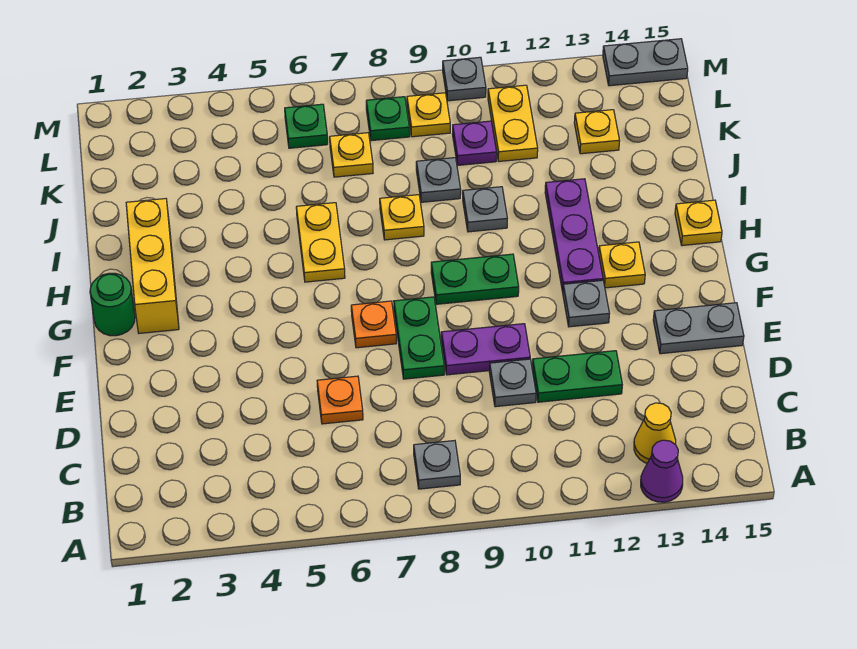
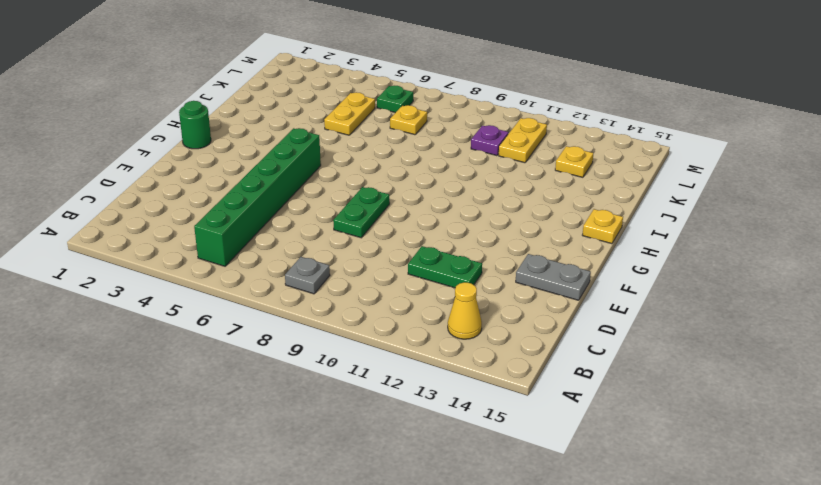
green 1x6 brick [194,128,321,266] -> none
yellow 1x2 plate [324,92,375,135] -> yellow 1x2 plate moved to [296,203,345,282]
none -> purple 1x1 cone [641,440,683,502]
none -> orange 1x1 plate [317,376,363,424]
none -> grey 1x1 plate [489,359,536,407]
none -> purple 1x2 plate [441,324,530,375]

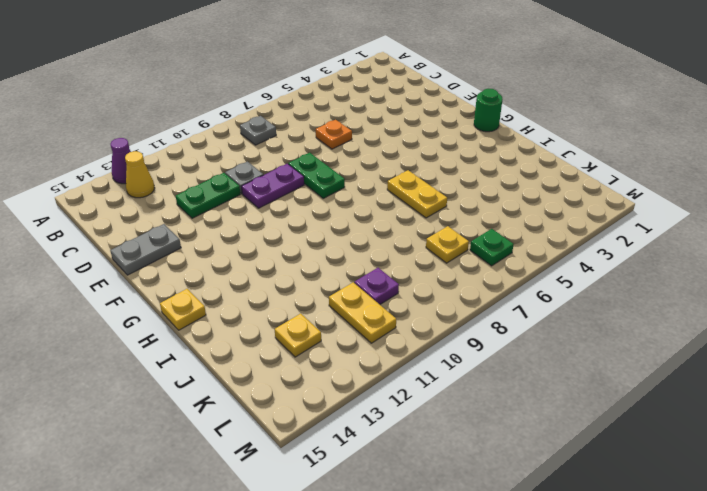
none -> orange 1x1 plate [351,301,396,348]
none -> grey 1x1 plate [563,280,609,327]
none -> yellow 1x3 brick [126,199,179,333]
none -> green 1x2 plate [431,254,519,304]

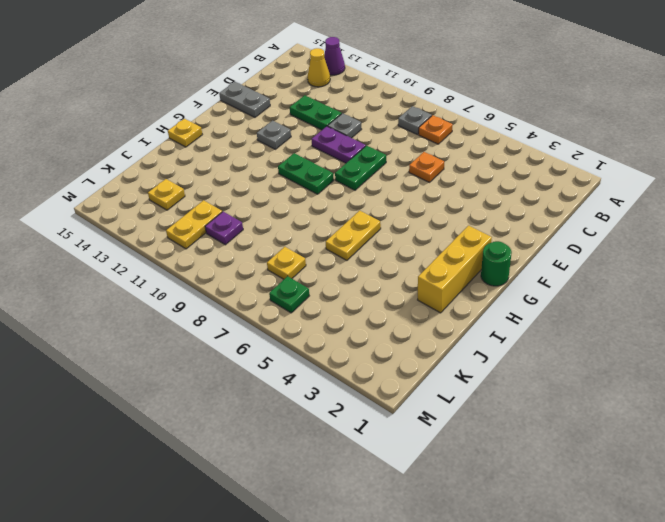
orange 1x1 plate [419,115,453,144] -> orange 1x1 plate moved to [351,301,396,348]
none -> purple 1x3 plate [545,179,603,292]
none -> yellow 1x1 plate [599,242,645,288]
none -> yellow 1x1 plate [380,195,424,240]
none -> grey 1x1 plate [463,187,507,232]

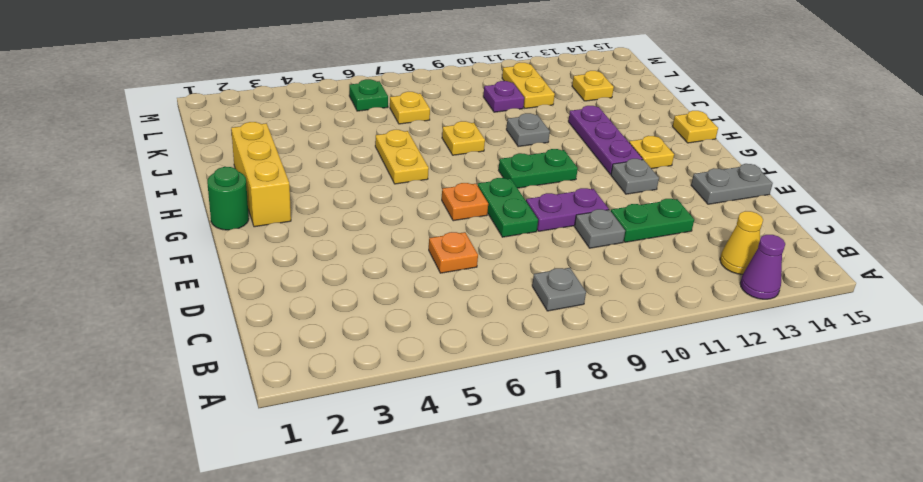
none -> grey 1x1 plate [416,158,461,202]
none -> green 1x1 plate [366,97,410,141]
none -> yellow 1x1 plate [407,93,450,137]
none -> grey 1x1 plate [443,57,486,101]

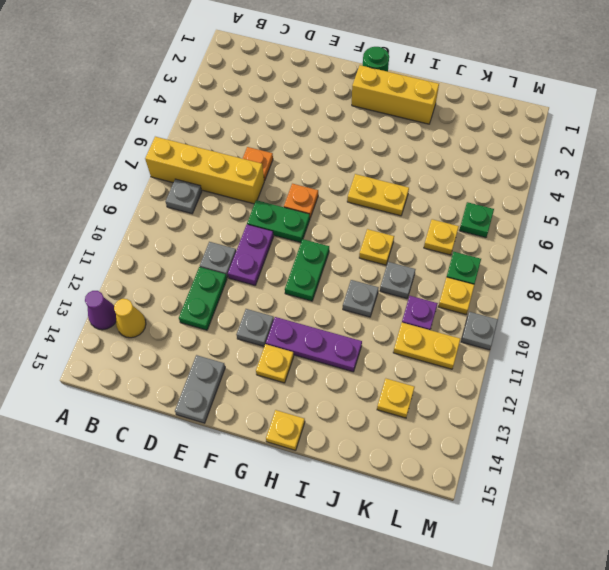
yellow 1x4 brick [145,137,264,204] -> none
none -> grey 1x2 plate [603,39,688,86]

